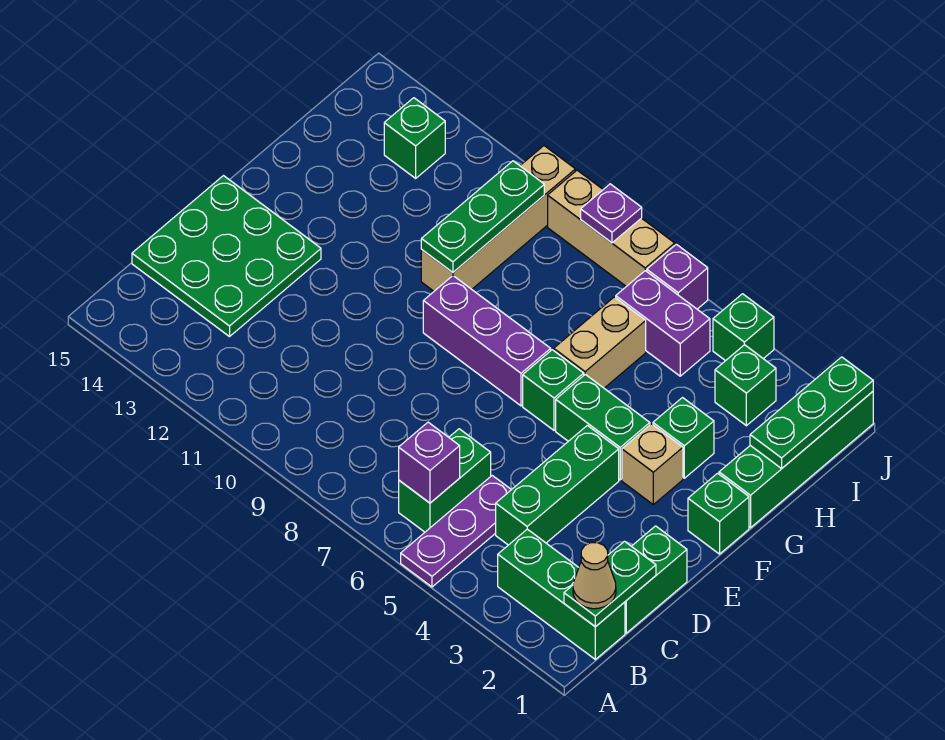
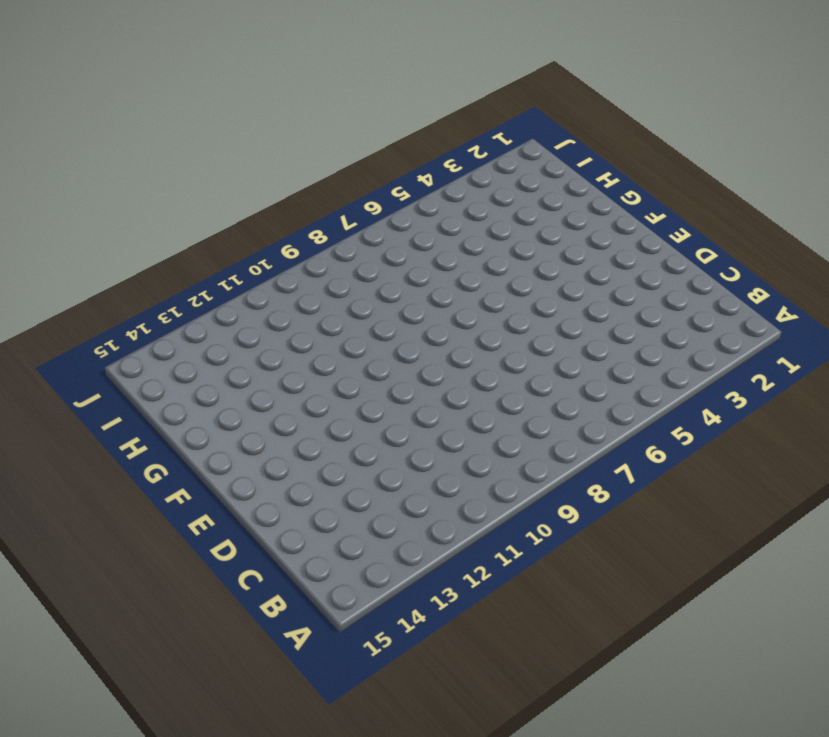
none -> purple 1x3 plate [401,476,511,587]
none -> green 1x3 brick [498,529,625,659]
none -> green 1x2 brick [399,429,491,532]

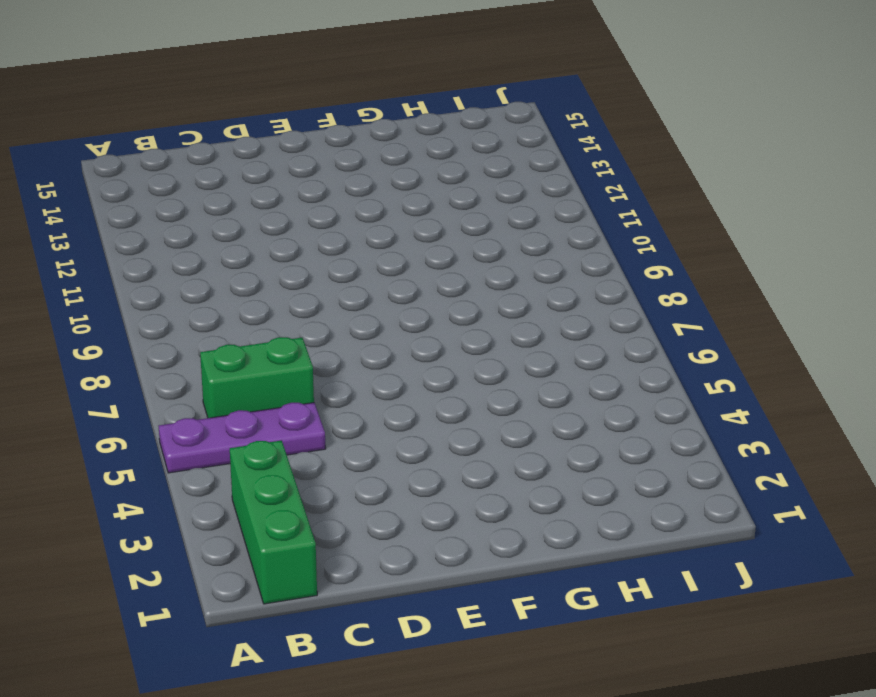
none -> green 1x2 brick [625,526,687,633]
none -> green 1x3 brick [496,425,619,545]
none -> green 3x3 plate [132,176,321,337]

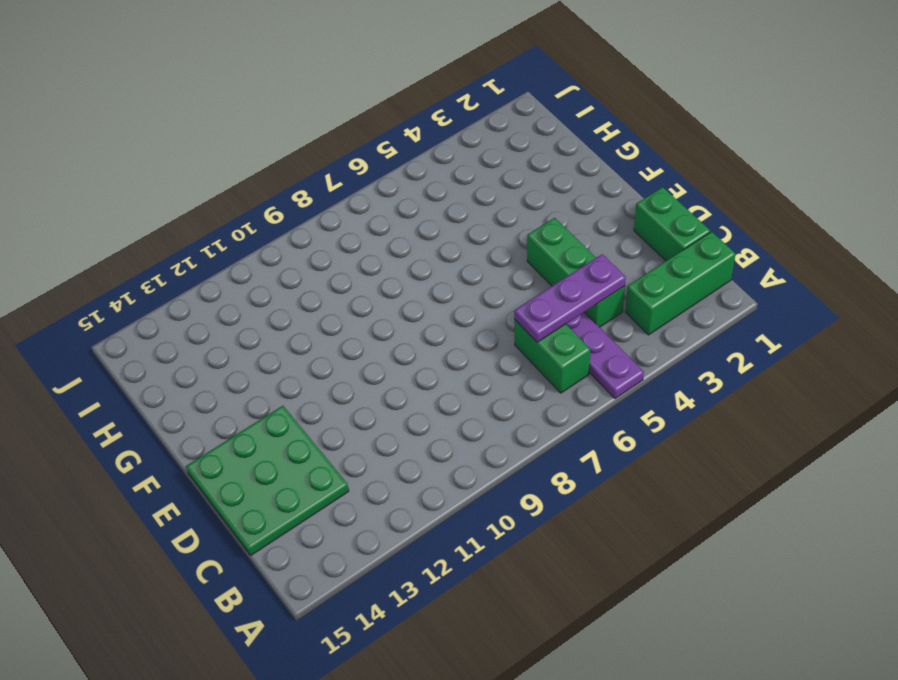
purple 1x3 plate [514,254,626,342] -> none
none -> green 1x1 brick [688,473,749,554]
none -> tan 1x1 brick [622,424,683,505]
none -> green 1x2 brick [556,374,650,480]

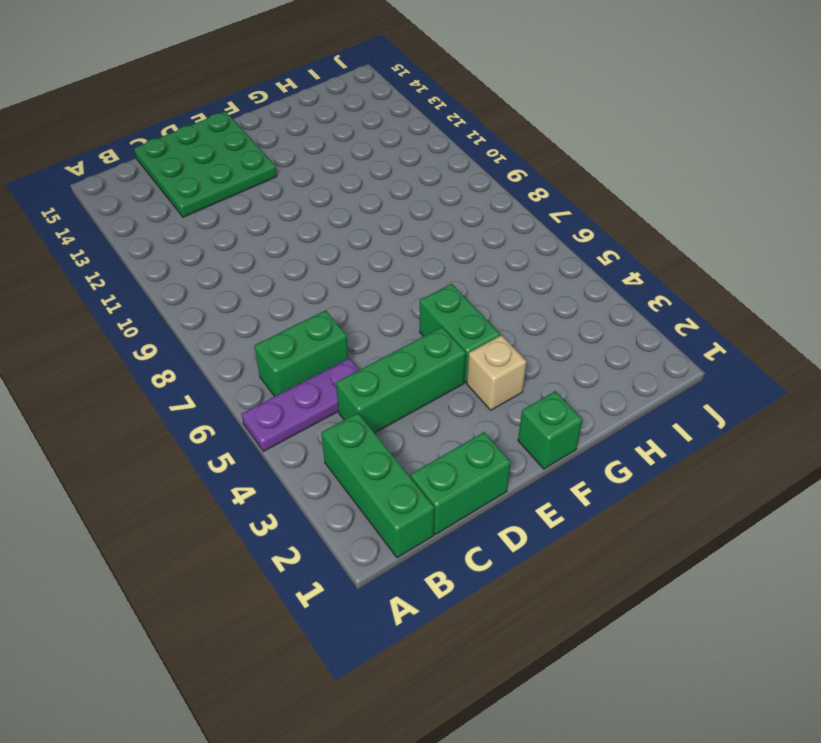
none -> green 1x1 brick [523,350,584,430]
none -> purple 1x3 brick [423,276,551,406]
none -> green 1x4 brick [719,392,873,528]

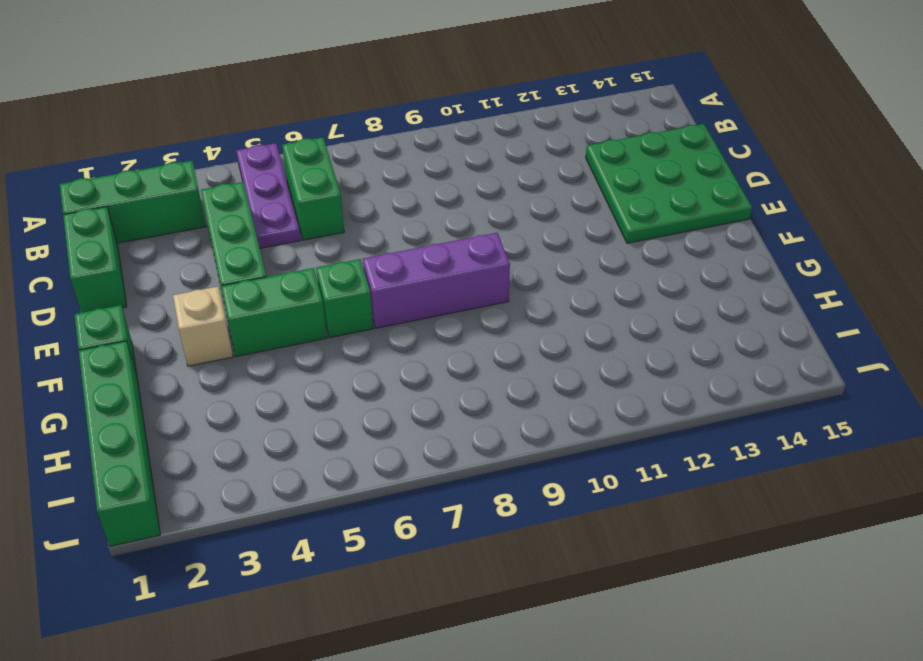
none -> green 1x1 brick [653,398,714,478]
none -> tan 1x2 brick [554,297,646,388]
none -> tan 1x4 brick [421,146,575,291]

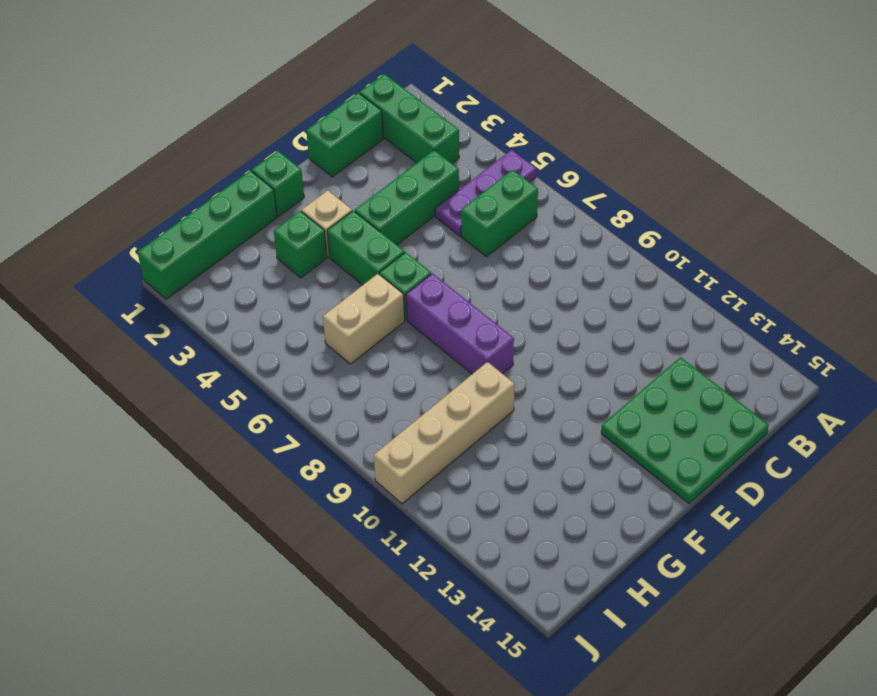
none -> green 1x1 brick [715,345,776,426]
none -> purple 1x2 brick [616,271,710,376]
none -> green 1x1 brick [384,98,445,178]

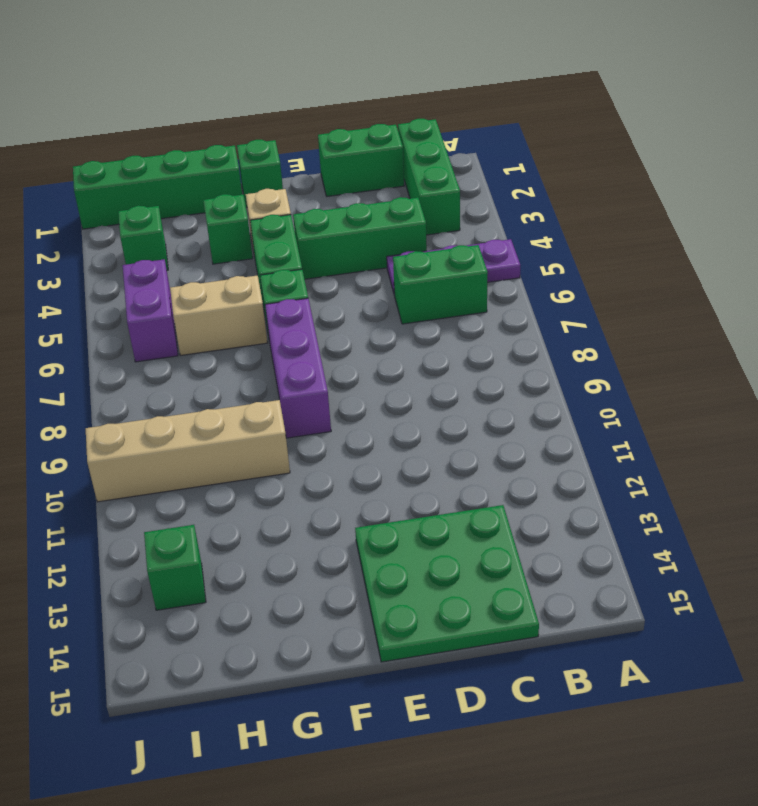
none -> green 1x1 brick [713,294,774,361]
none -> purple 1x1 brick [647,244,708,309]
none -> tan 1x3 brick [548,170,675,286]

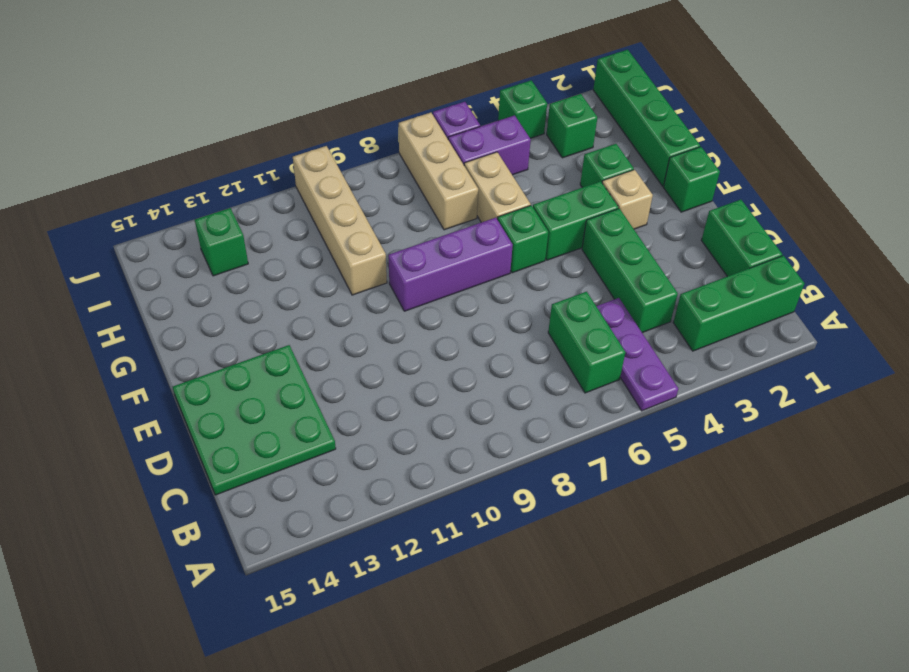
tan 1x3 brick [399,113,478,230] -> tan 1x3 brick turned to [548,170,675,286]
none -> green 1x2 plate [564,541,656,627]
none -> purple 1x1 brick [399,422,460,503]
none -> green 1x3 plate [421,161,544,272]

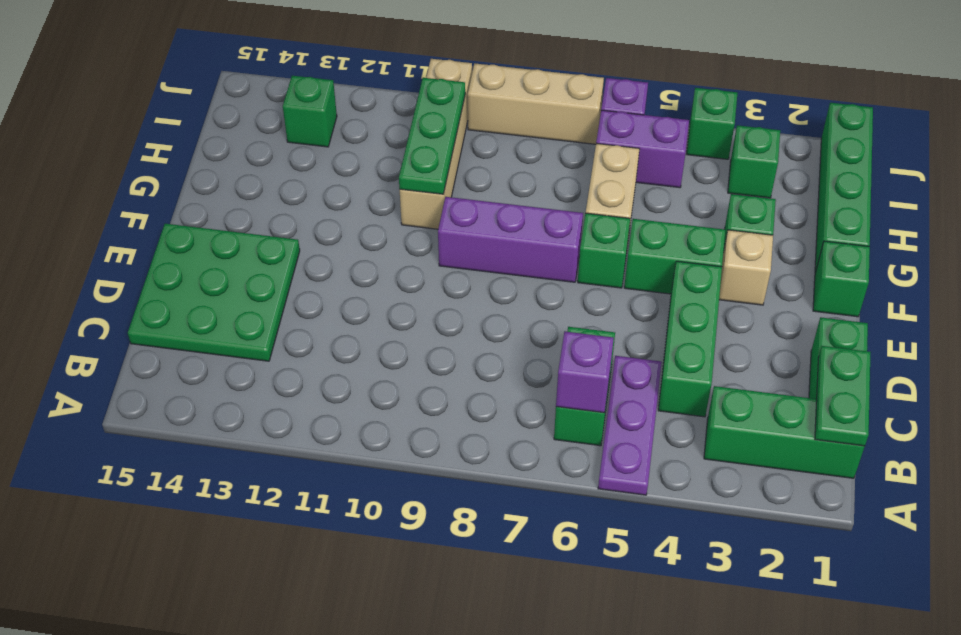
none -> green 1x3 plate [750,357,873,468]
none -> purple 1x1 plate [581,184,642,243]
none -> tan 1x1 cone [573,543,616,609]

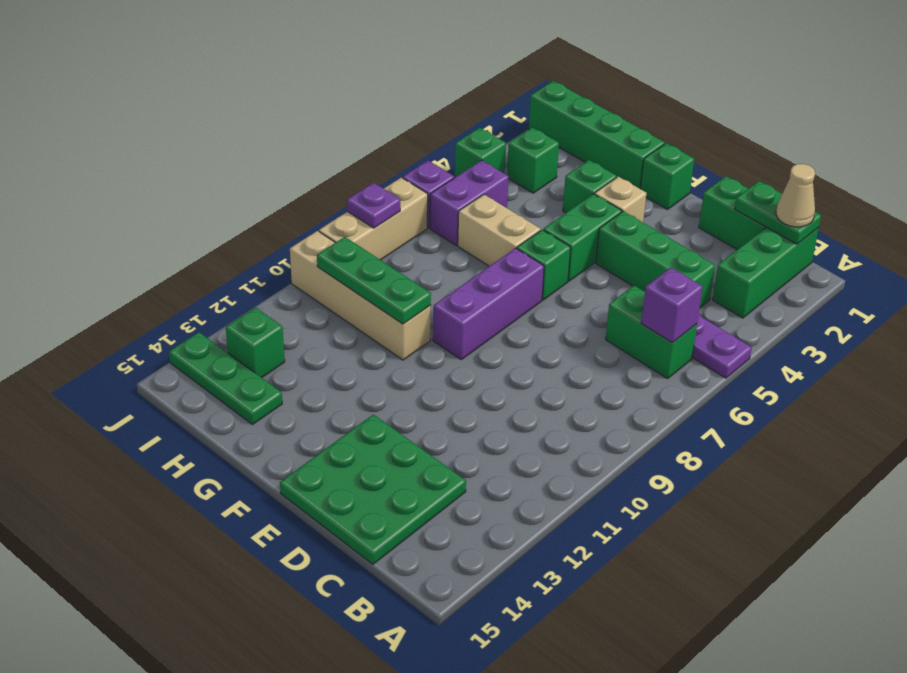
green 1x3 plate [169,332,282,425] -> green 1x3 plate moved to [750,357,873,468]

